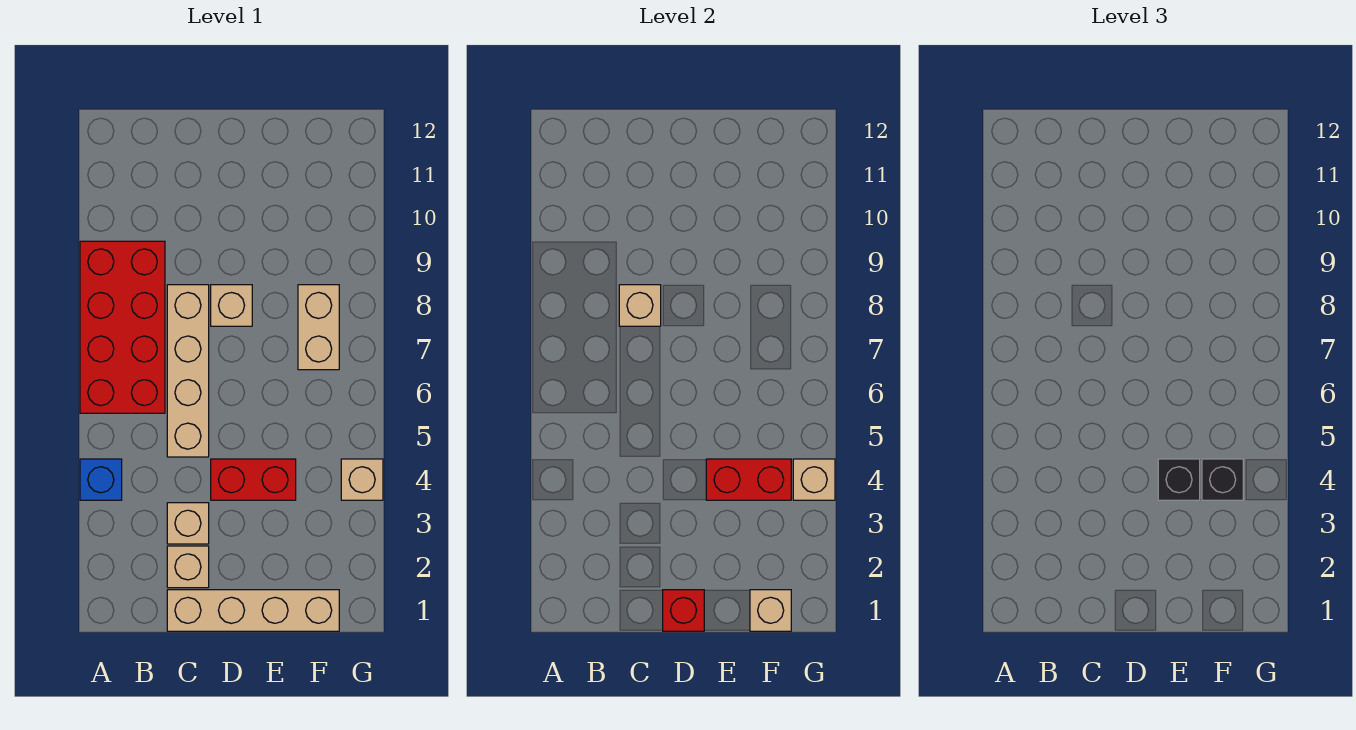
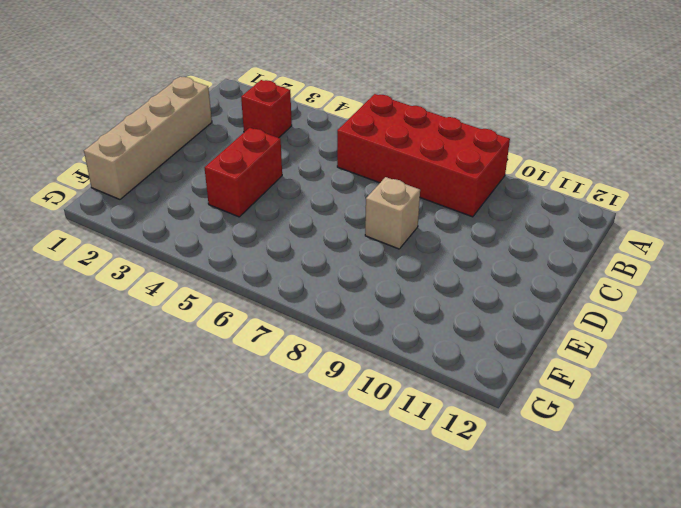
red 1x1 brick [241,80,292,138] -> red 1x1 brick moved to [663,590,704,631]
none -> blue 1x1 brick [80,459,122,500]
none -> tan 1x1 brick [167,546,209,588]
none -> tan 1x1 brick [167,503,209,544]

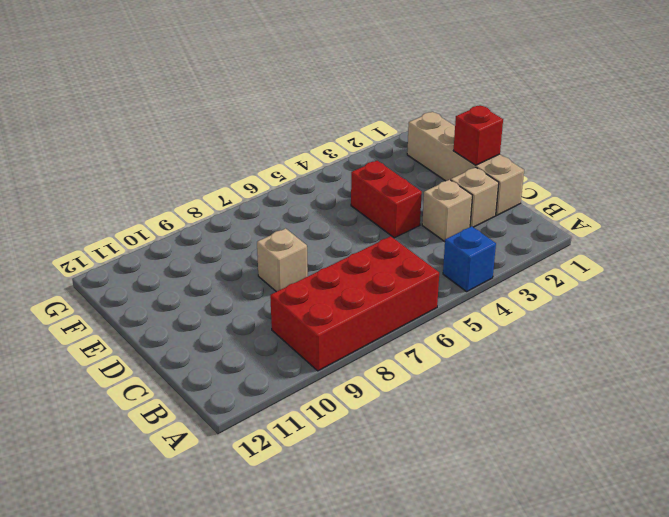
none -> tan 1x4 brick [167,285,209,457]
none -> tan 1x2 brick [298,285,339,370]
none -> tan 1x1 brick [341,459,383,500]

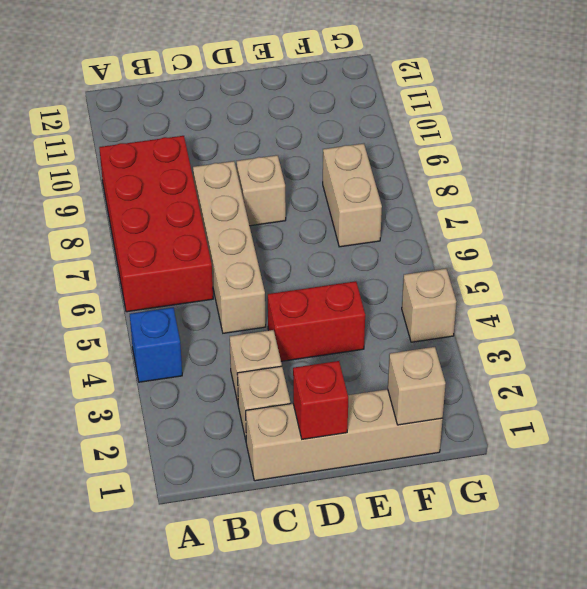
none -> tan 1x1 brick [619,285,661,326]
none -> red 1x2 brick [706,459,791,500]
none -> tan 1x1 brick [793,459,835,500]

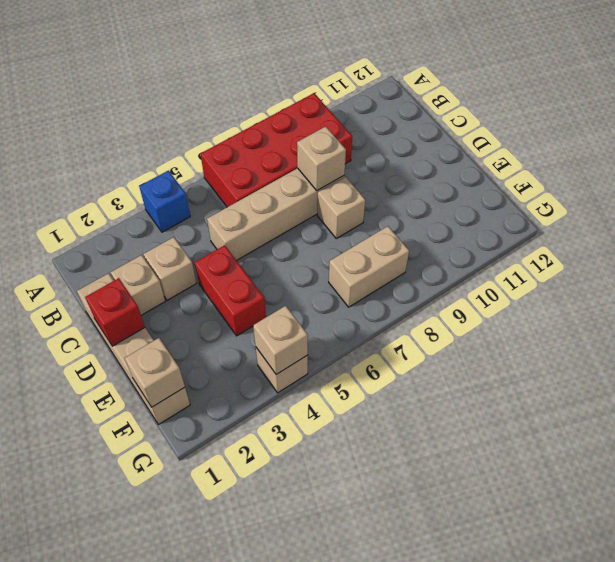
none -> red 1x2 brick [706,459,791,500]
none -> black 1x1 brick [1158,459,1200,500]
none -> black 1x1 brick [1202,459,1243,500]

